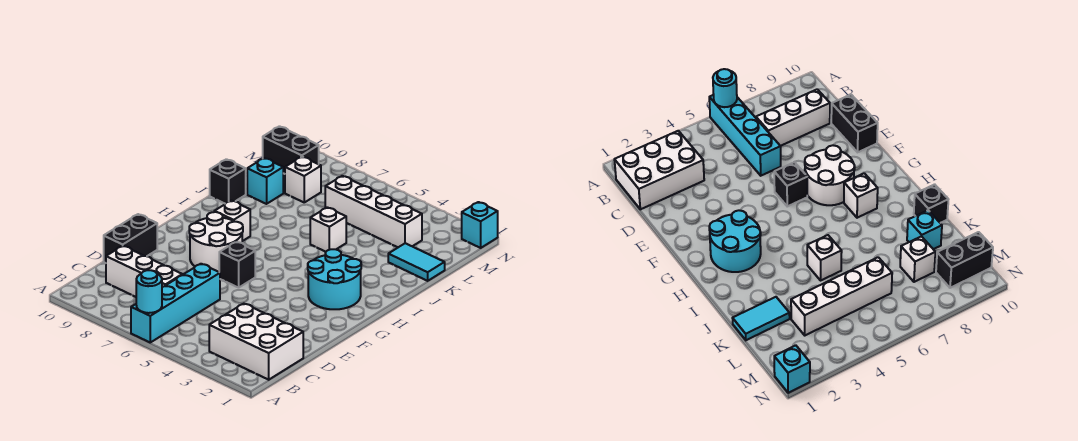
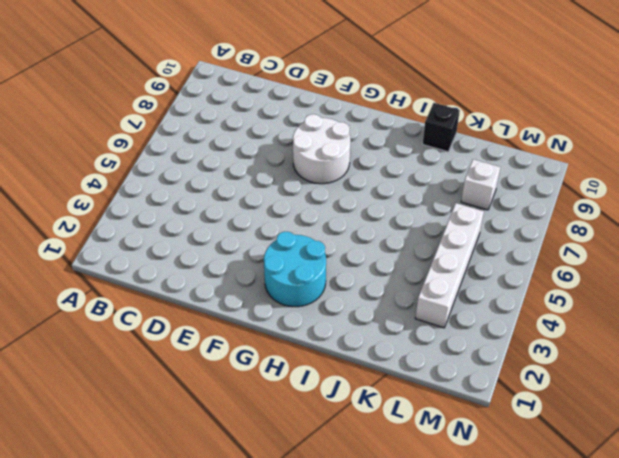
none -> cyan 1x4 brick [131,264,220,343]
none -> white 2x3 brick [209,304,303,380]
none -> white 1x3 brick [106,246,182,297]

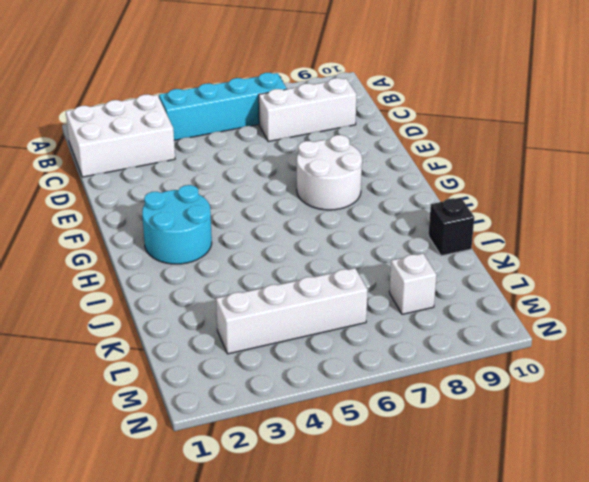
cyan 1x4 brick [159,73,287,140] -> cyan 1x4 brick turned to [131,264,220,343]
none -> black 1x2 brick [104,214,157,263]
none -> black 1x1 brick [219,242,255,288]
none -> white 1x1 brick [214,200,250,241]

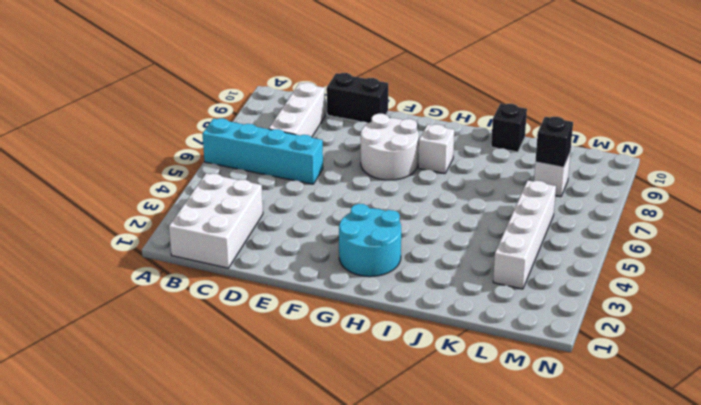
black 1x1 brick [535,117,573,167] -> black 1x1 brick moved to [219,242,255,288]
none -> white 1x1 brick [310,207,346,252]
none -> cyan 1x2 tile [388,243,445,281]
none -> cyan 1x1 brick [247,158,283,204]

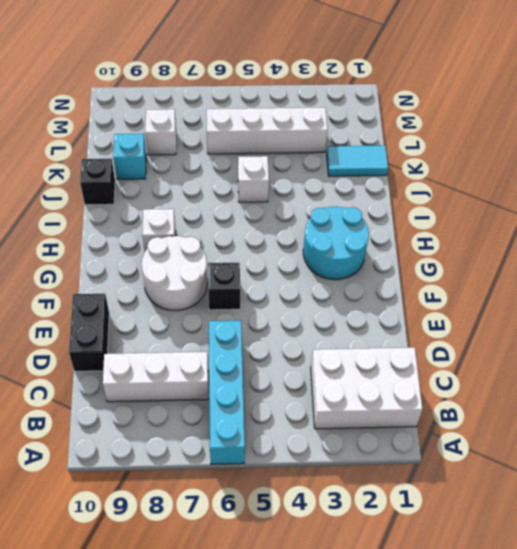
none -> black 1x2 brick [263,126,319,174]
none -> cyan 1x1 brick [462,202,498,248]
none -> cyan 1x1 round brick [136,270,162,313]

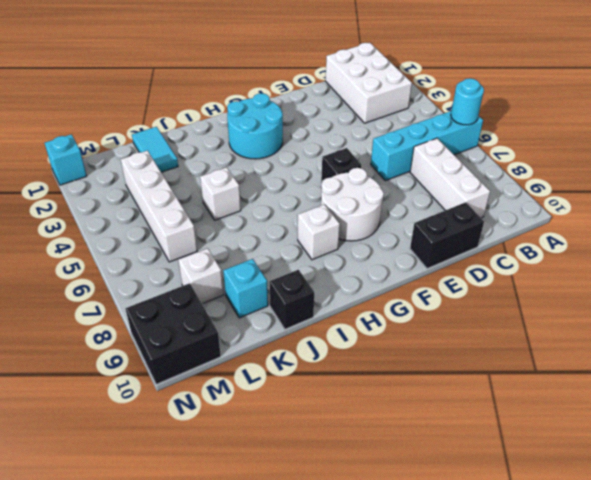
black 2x2 brick [125,283,221,384] -> black 1x2 brick [263,126,319,174]

